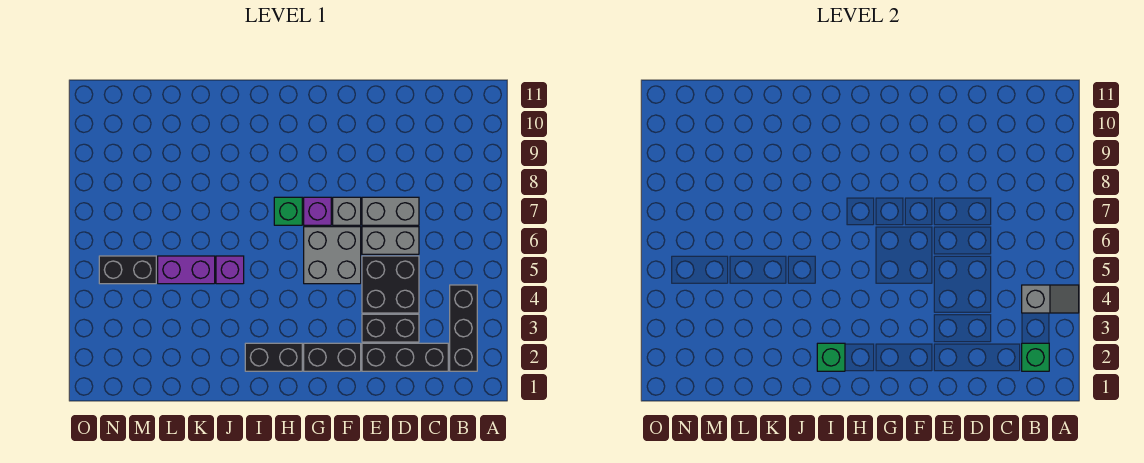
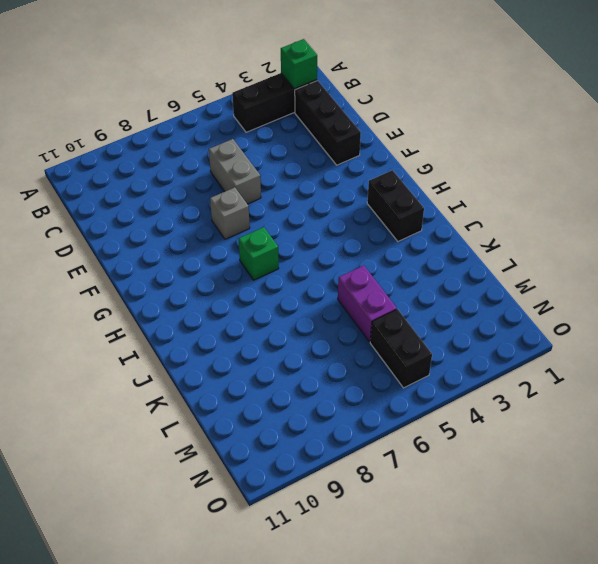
none -> black 1x2 brick [362,314,419,342]
none -> black 2x2 brick [362,256,419,313]
none -> grey 1x2 brick [362,197,419,225]

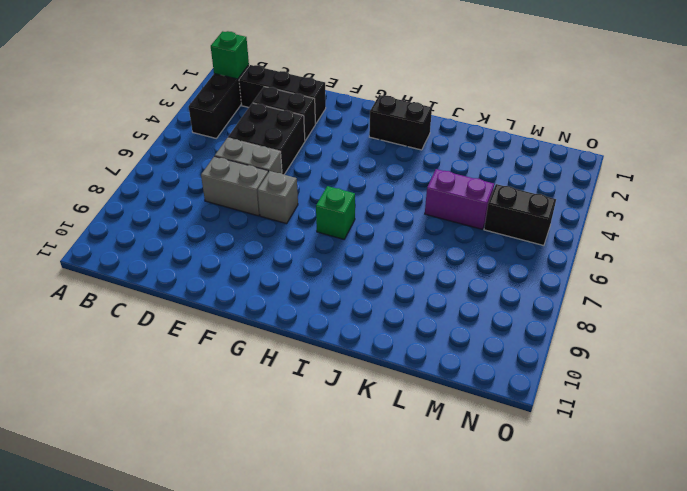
none -> black 1x2 brick [304,343,361,371]
none -> grey 2x2 brick [304,227,361,284]
none -> purple 1x1 brick [304,197,331,225]

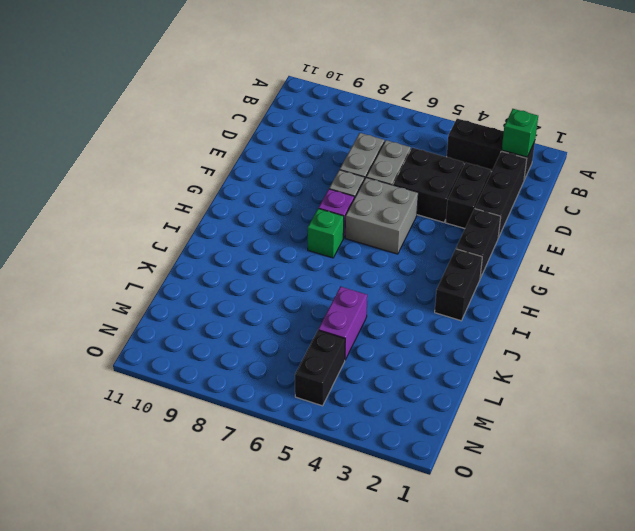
none -> purple 1x1 brick [216,256,244,284]
none -> grey 1x2 slope [1022,285,1079,313]
none -> green 1x1 brick [817,343,845,371]

